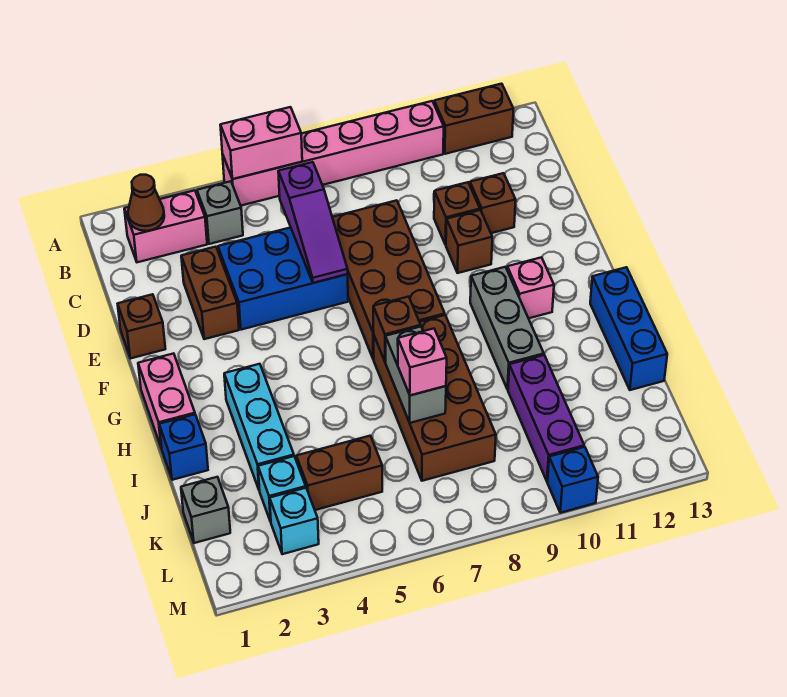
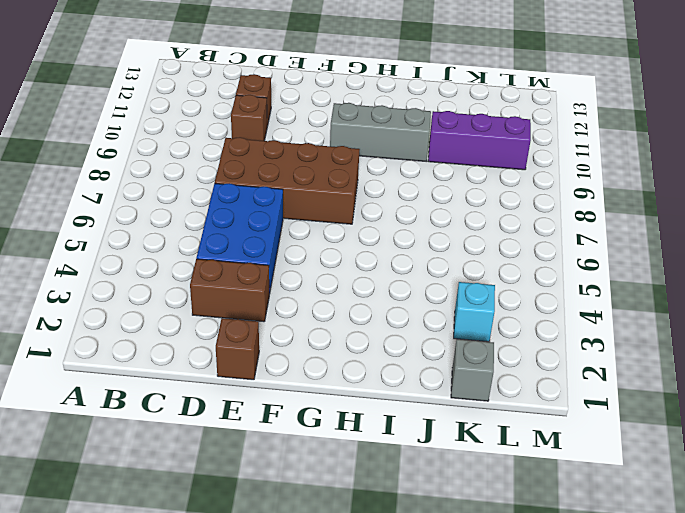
none -> pink 1x6 brick [222,101,444,206]
none -> brown 1x2 brick [434,84,513,154]
none -> pink 1x2 brick [124,190,207,262]
none -> grey 1x1 brick [197,181,243,244]

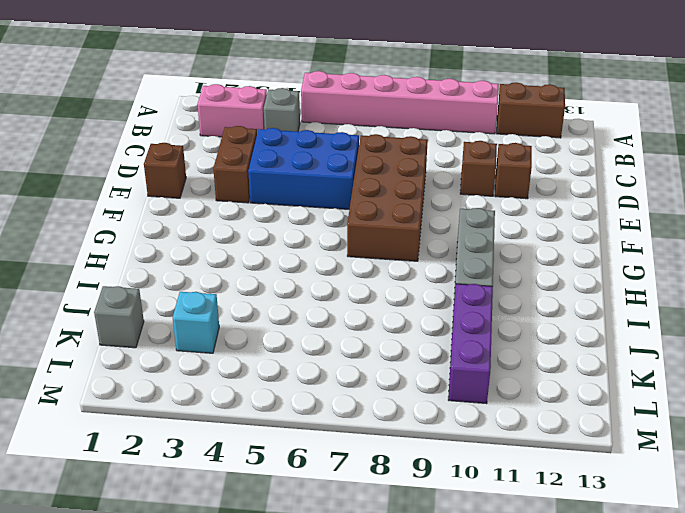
none -> brown 1x1 brick [446,210,492,273]
none -> pink 1x2 brick [138,353,195,449]
none -> pink 1x1 brick [507,257,554,318]
none -> cyan 1x3 brick [224,364,294,491]

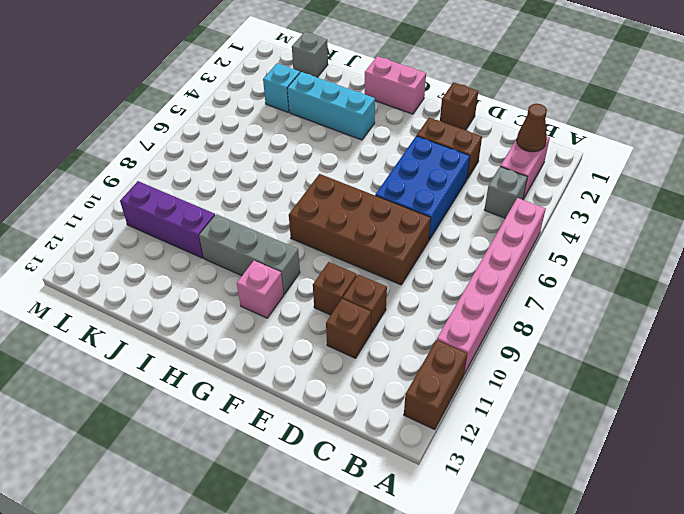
none -> brown 2x4 brick [374,315,496,481]
none -> blue 1x3 brick [590,267,667,390]
none -> blue 1x1 brick [159,414,208,480]
none -> brown 1x2 brick [296,436,382,510]

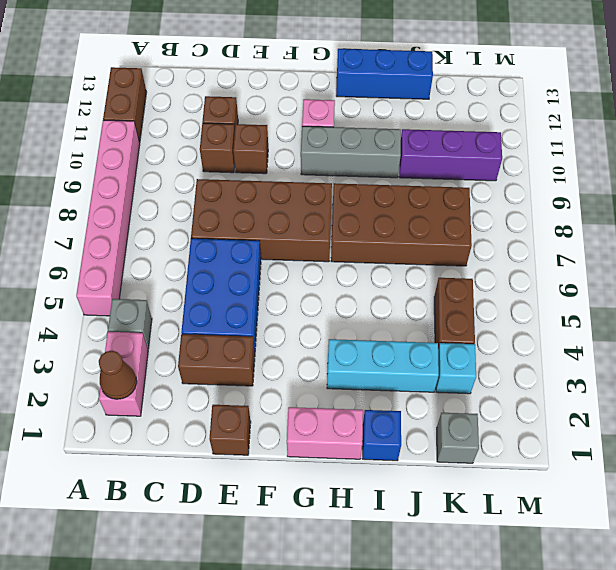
none -> cyan 1x1 brick [270,488,319,554]
none -> blue 1x1 brick [547,447,598,513]
none -> pink 1x2 brick [220,107,302,179]
none -> purple 1x3 slope [278,162,348,283]

